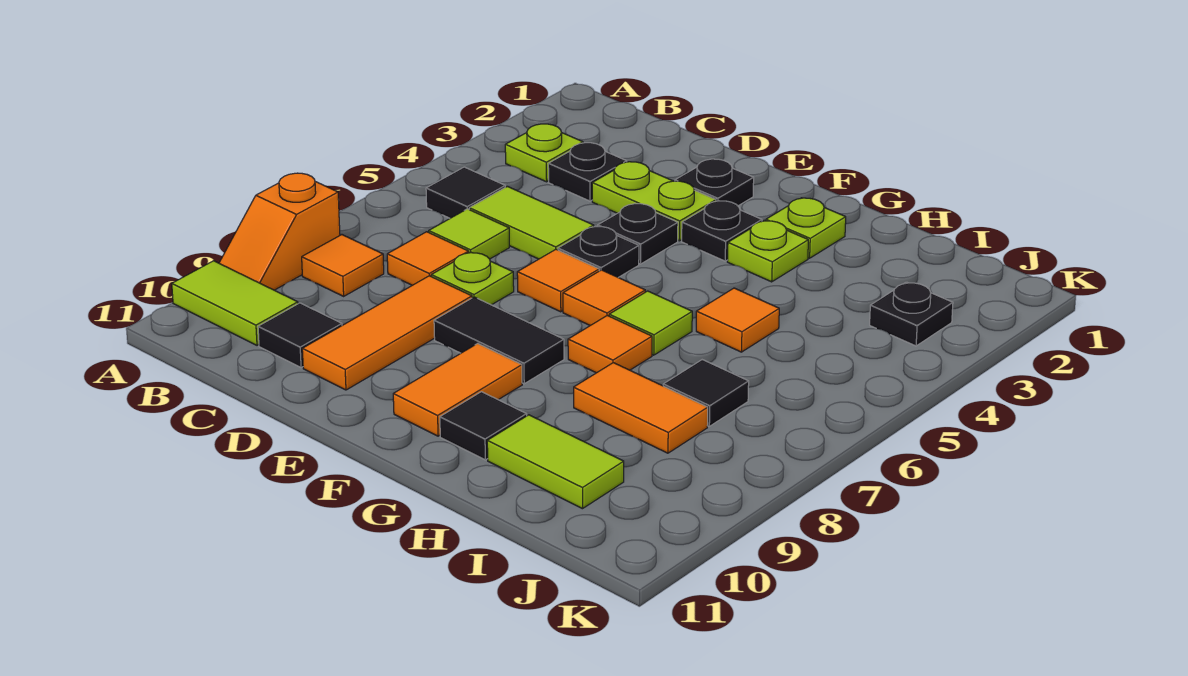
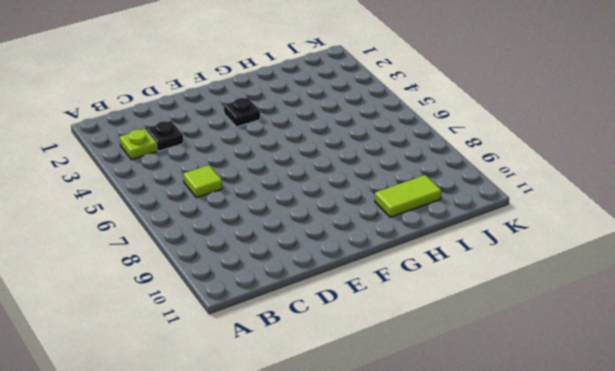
none -> orange 1x2 slope [219,173,340,290]
none -> lime 1x2 tile [172,261,298,345]
none -> black 1x1 tile [426,167,505,218]
none -> orange 1x1 tile [302,235,384,296]

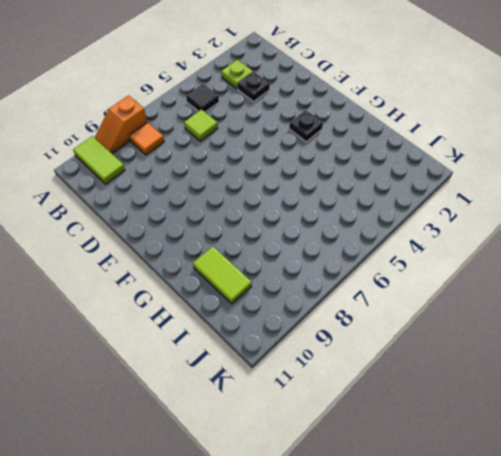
none -> lime 1x2 tile [469,186,594,259]
none -> orange 1x1 tile [387,232,469,285]
none -> black 1x1 tile [258,303,342,368]
none -> lime 1x2 plate [592,162,716,241]

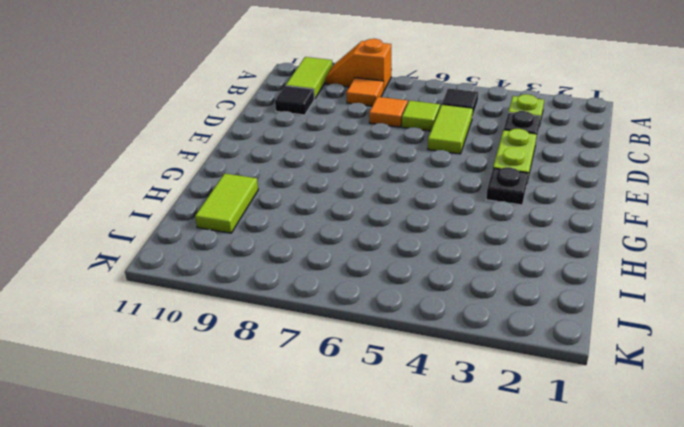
none -> lime 1x1 plate [431,252,514,305]
none -> orange 1x3 tile [302,276,472,390]
none -> black 1x1 plate [675,159,754,206]
none -> black 1x1 plate [598,204,678,264]

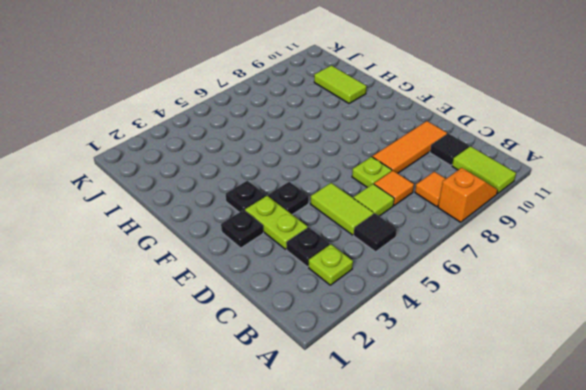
none -> black 1x1 plate [558,226,639,278]
none -> orange 1x1 tile [517,249,599,312]
none -> black 1x2 tile [434,297,564,384]
none -> orange 1x1 tile [563,270,645,326]

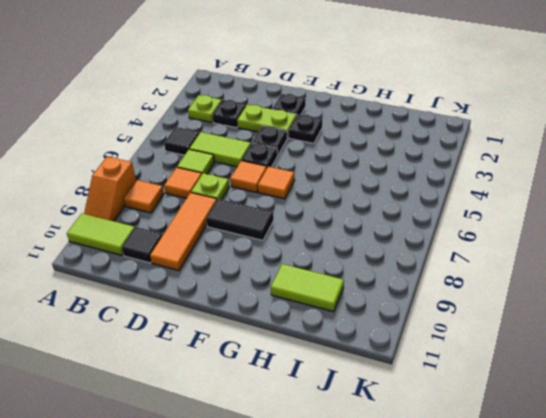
none -> orange 1x2 tile [393,343,522,436]
none -> lime 1x1 plate [766,198,846,258]
none -> lime 1x1 plate [727,221,808,282]
none -> lime 1x1 tile [609,291,692,355]

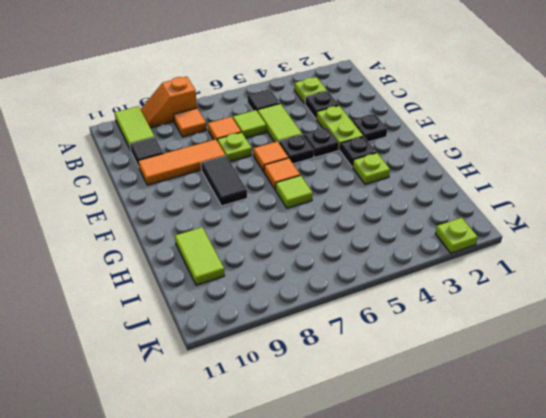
lime 1x1 plate [435,218,478,253] -> lime 1x1 plate moved to [766,198,846,258]
none -> orange 1x2 tile [393,343,522,436]
none -> orange 1x1 tile [568,315,652,373]
none -> black 1x1 tile [440,392,527,460]
none -> orange 1x1 tile [696,288,779,352]

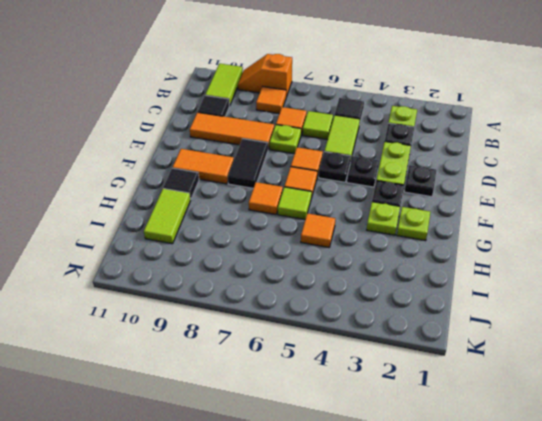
none -> orange 1x2 tile [574,363,708,453]
none -> black 1x1 tile [663,360,749,426]
none -> black 1x1 plate [870,282,953,346]

